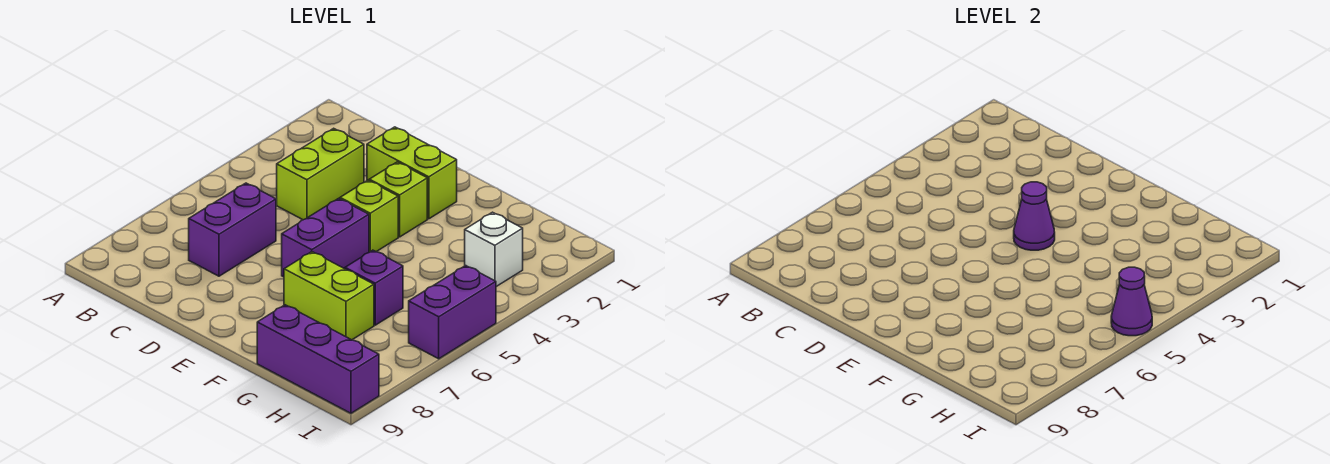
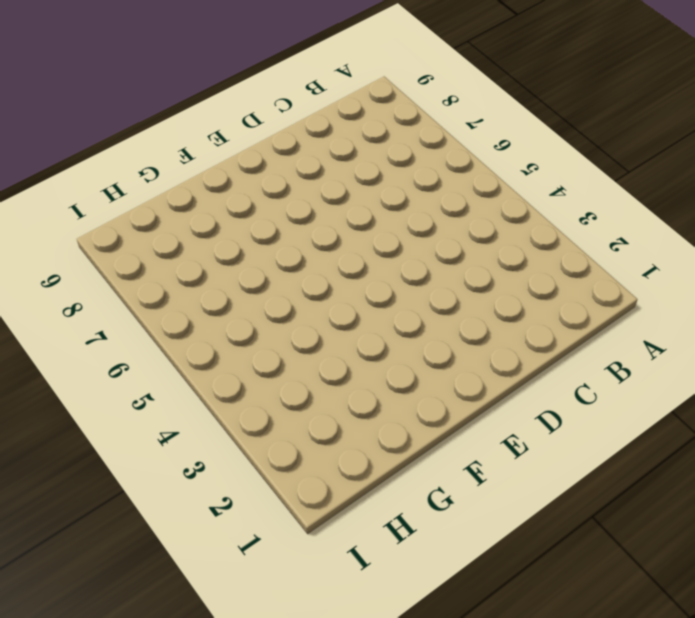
none -> lime 1x2 brick [277,128,364,220]
none -> purple 1x2 brick [189,183,276,276]
none -> lime 1x2 brick [367,127,457,219]

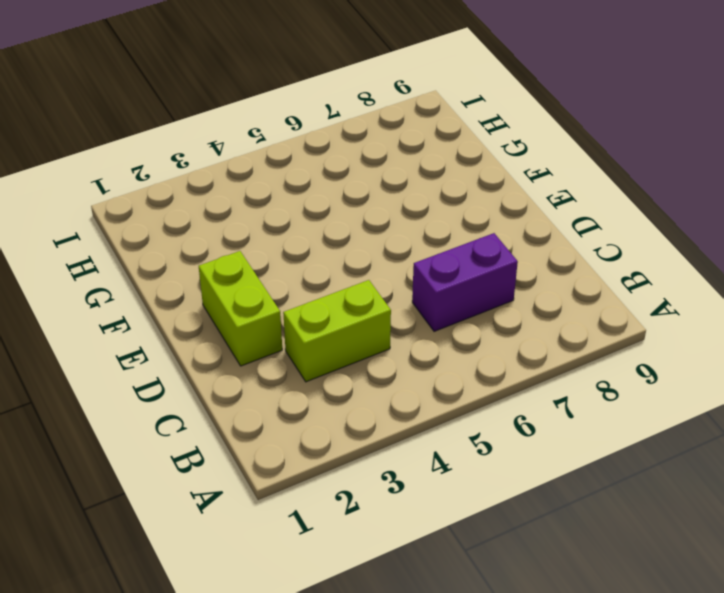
none -> lime 1x1 brick [369,162,427,237]
none -> lime 1x1 brick [340,180,398,252]
none -> purple 1x2 brick [282,198,369,277]

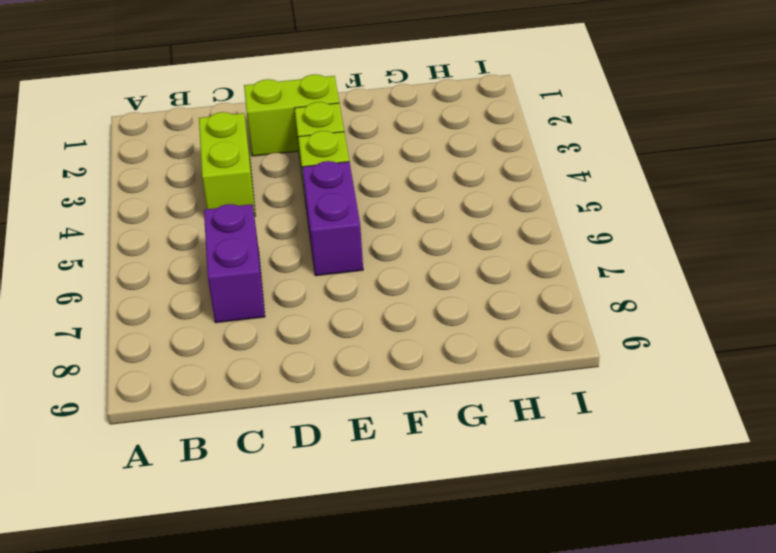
none -> lime 1x2 brick [284,252,374,340]
none -> purple 1x1 brick [345,250,403,325]
none -> purple 1x3 brick [257,305,379,413]

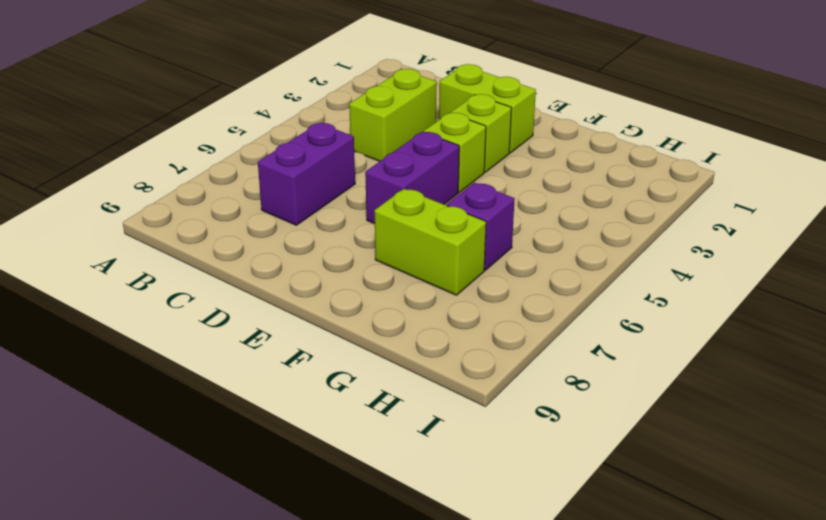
none -> purple 1x3 brick [257,305,379,413]
none -> white 1x1 brick [465,212,523,287]
none -> purple 1x2 brick [409,266,496,359]

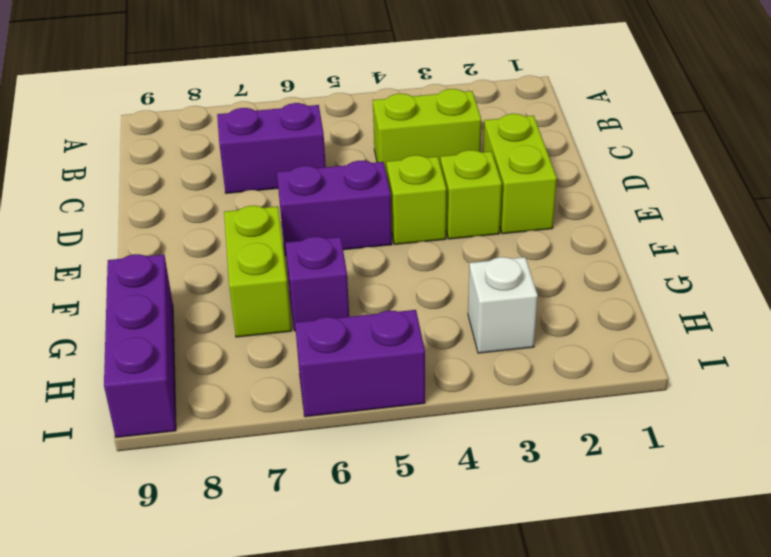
none -> purple 1x1 cone [1014,182,1055,250]
none -> purple 1x1 cone [1111,267,1152,336]

